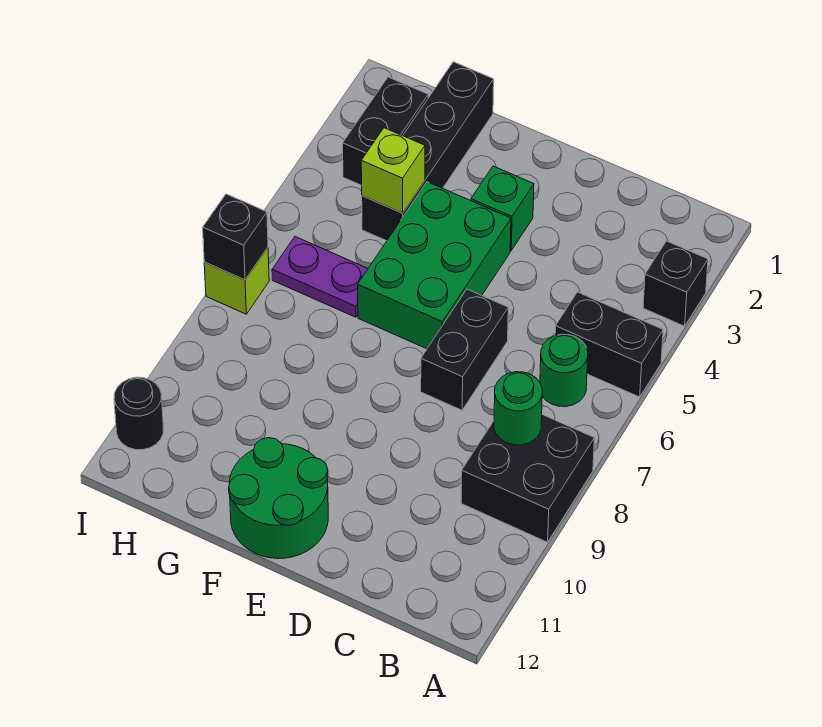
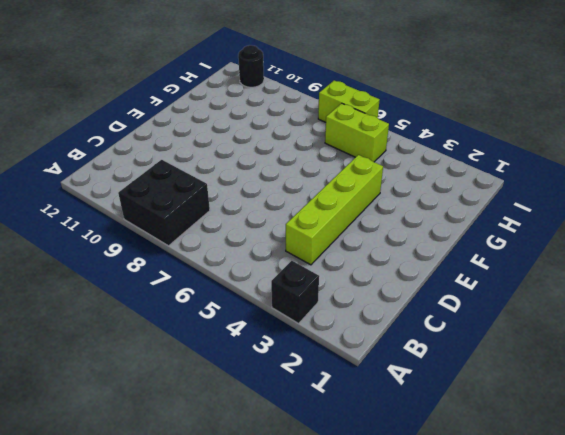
lime 1x4 brick [286,155,383,265] -> green 2x3 brick [358,182,511,349]
lime 1x2 brick [325,103,389,162] -> purple 1x2 plate [272,237,368,317]
lime 1x2 brick [318,80,380,123] -> lime 1x1 brick [204,248,269,314]
none -> black 1x2 brick [555,292,663,397]
none -> green 1x1 round brick [540,334,588,407]
none -> black 1x2 brick [421,289,508,410]

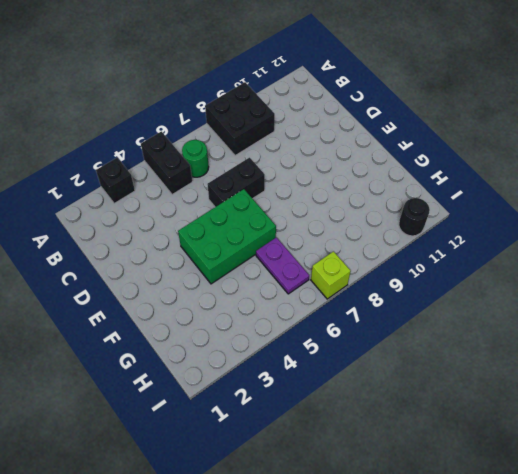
none -> green 1x1 brick [471,166,534,250]
none -> green 2x2 round brick [229,438,328,559]
none -> black 1x4 brick [362,62,494,241]

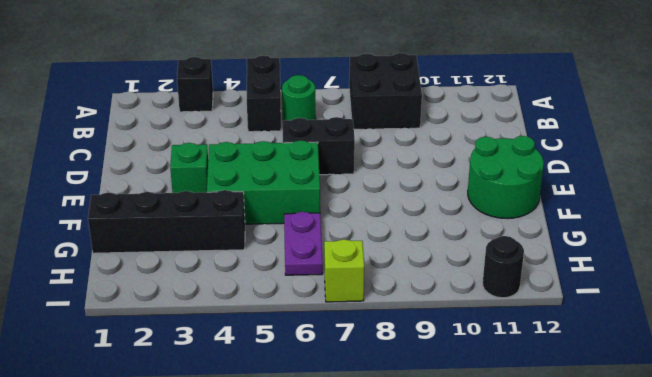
none -> black 1x2 brick [343,77,428,185]
none -> green 1x1 round brick [494,372,542,445]
none -> lime 1x1 brick [361,128,425,213]

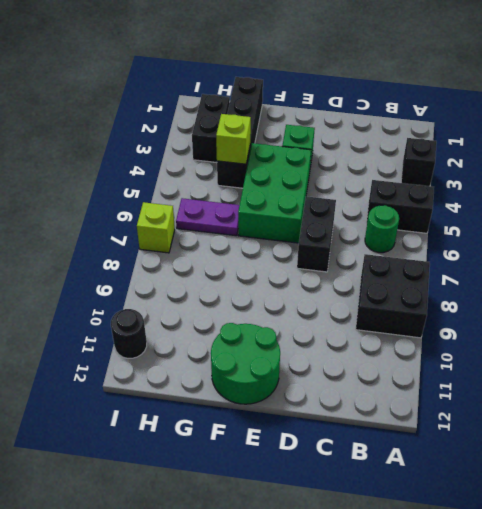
none -> green 1x1 round brick [494,372,542,445]
none -> black 1x1 brick [203,194,268,280]

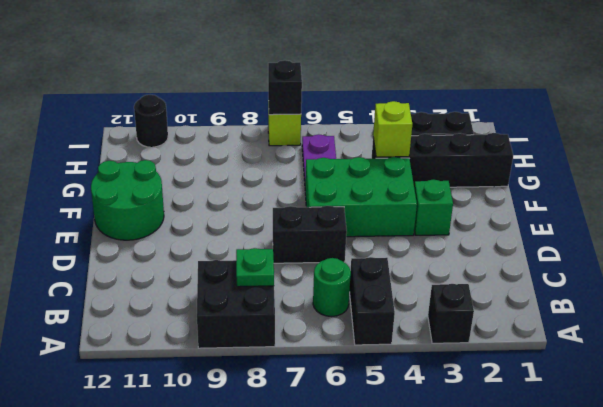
green 1x1 plate [236,248,274,287] -> green 1x1 round brick [494,372,542,445]

